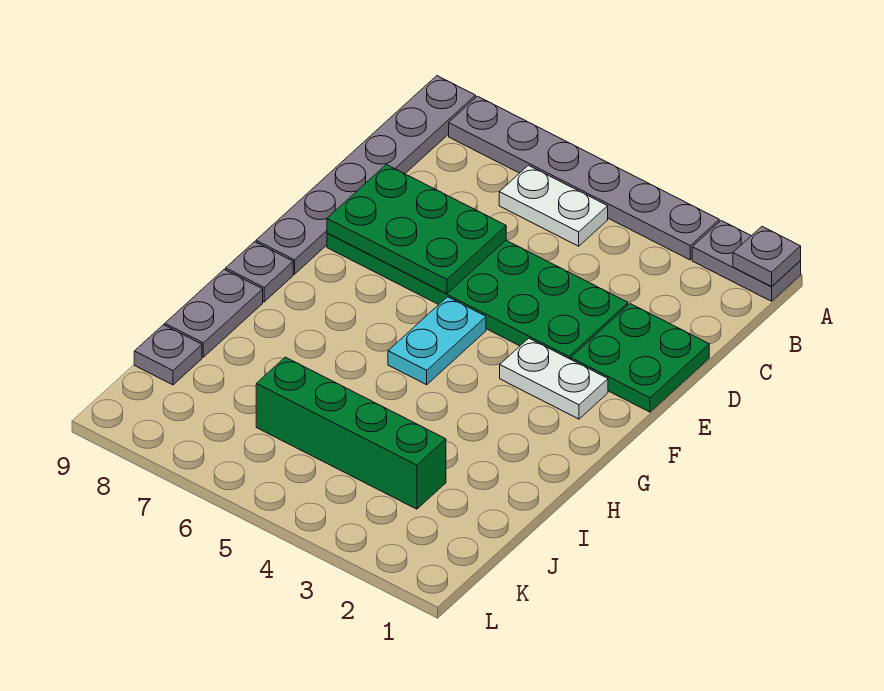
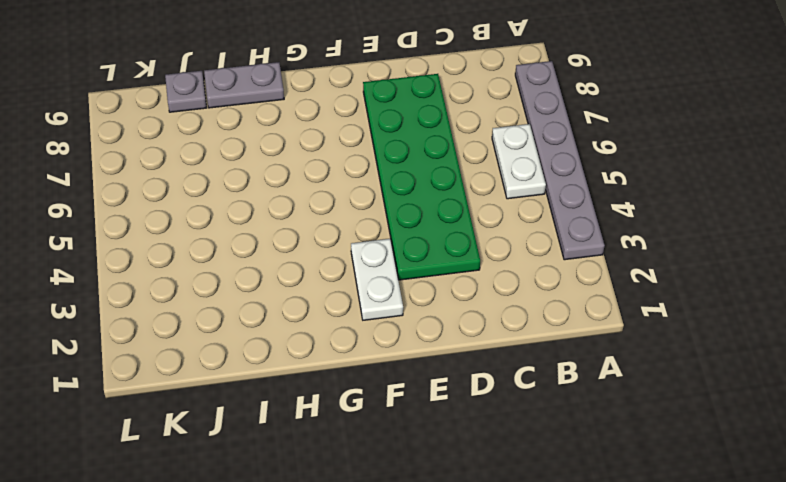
none -> grey 1x2 plate [692,221,801,301]
none -> grey 1x6 plate [256,76,476,274]
none -> green 2x2 plate [571,304,709,412]

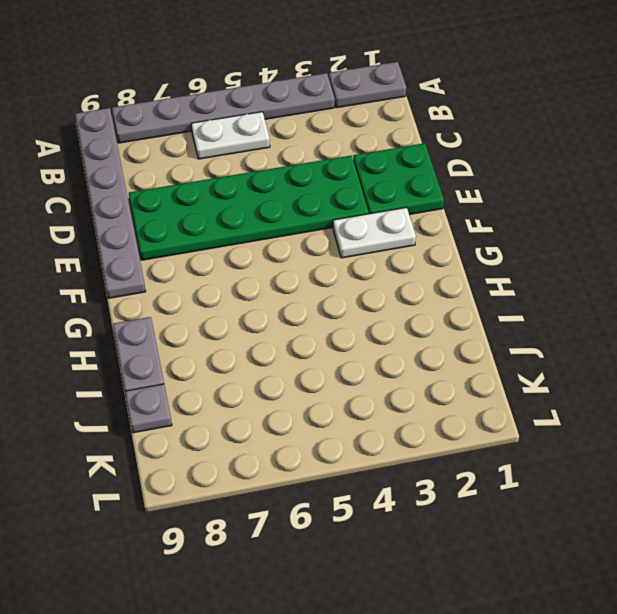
none -> cyan 1x2 plate [388,297,486,385]
none -> grey 1x1 plate [226,242,293,302]
none -> green 1x4 brick [256,357,446,509]

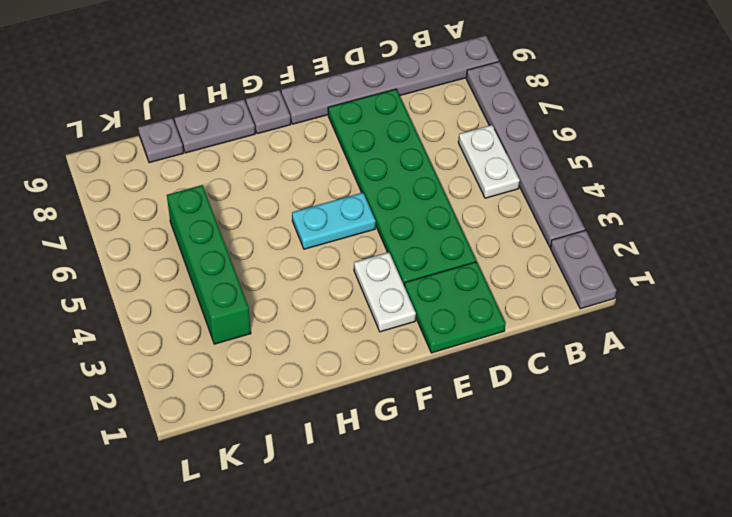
none -> grey 1x1 plate [733,227,801,286]
none -> green 2x3 plate [327,165,506,294]

